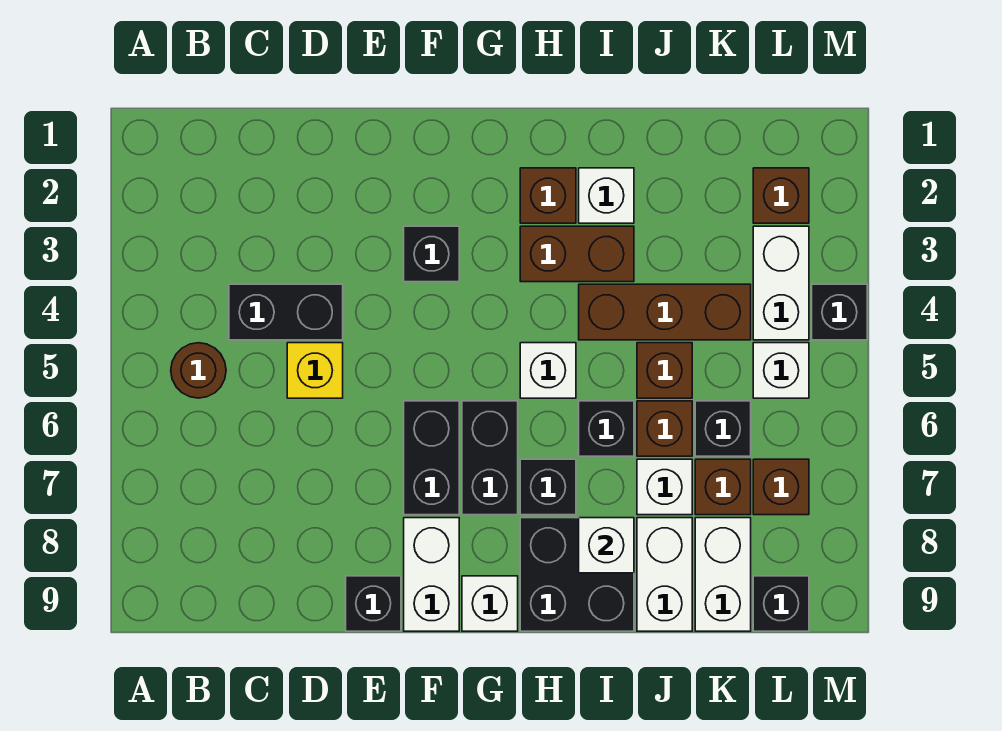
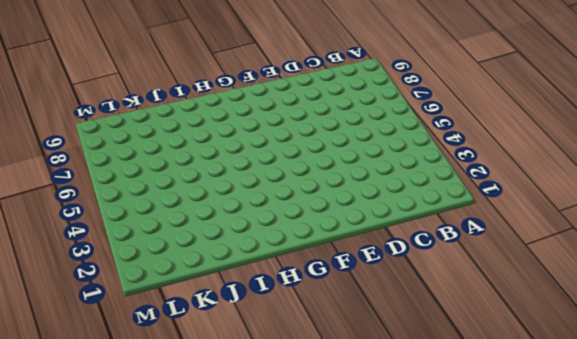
none -> brown 1x1 round brick [171,343,226,398]
none -> black 1x2 brick [229,284,343,340]
none -> yellow 1x1 brick [287,343,343,398]
none -> black 1x1 brick [346,576,401,631]

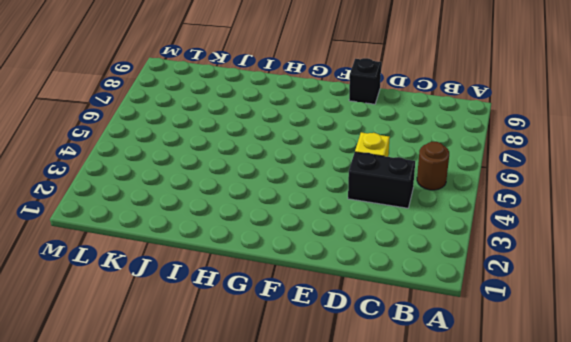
none -> black 1x1 brick [404,226,459,282]
none -> black 1x2 brick [404,401,459,515]
none -> white 1x2 brick [404,518,459,631]
none -> black 1x2 brick [462,401,518,515]

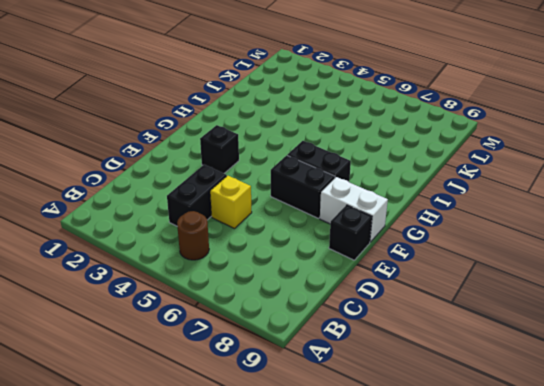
none -> white 1x1 brick [462,576,518,631]
none -> brown 1x1 brick [520,168,576,223]
none -> brown 1x2 brick [520,226,634,282]
none -> white 1x1 brick [520,343,576,398]

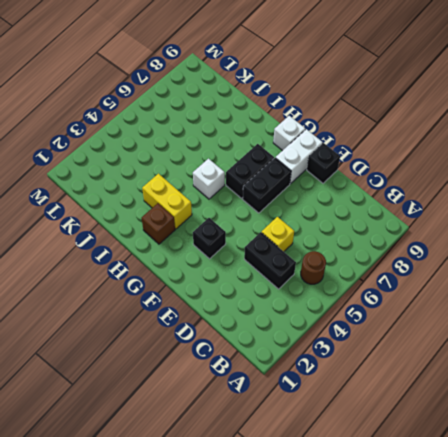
yellow 1x2 brick [142,174,192,229] -> brown 1x2 brick [520,226,634,282]
none -> black 1x1 brick [520,459,576,515]
none -> black 2x2 brick [520,518,634,631]
none -> white 1x1 brick [579,168,634,223]
none -> brown 1x3 brick [579,284,751,340]

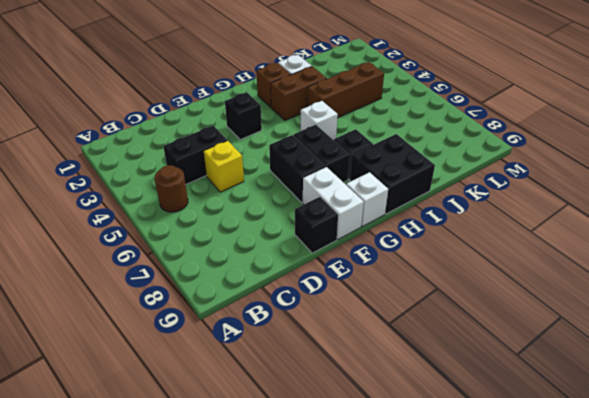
none -> black 1x1 brick [579,401,634,456]
none -> brown 1x1 brick [637,343,692,398]
none -> brown 1x1 brick [637,401,692,456]
none -> white 1x1 brick [637,459,692,515]

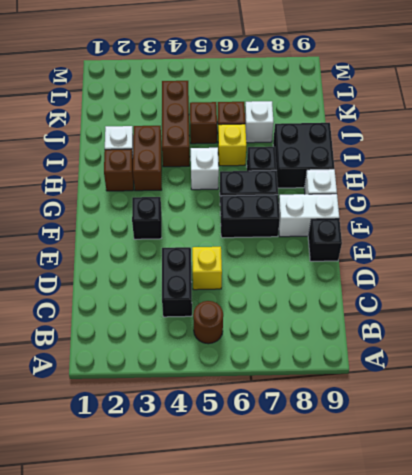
yellow 1x1 brick [218,124,246,166] -> black 1x1 brick [579,401,634,456]
none -> white 1x2 brick [637,518,692,631]
none -> black 1x1 brick [695,401,751,456]
none -> brown 1x1 brick [695,459,751,515]
none -> white 1x2 brick [695,518,751,631]

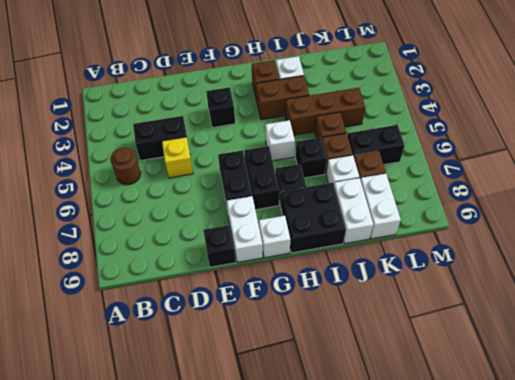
black 1x2 brick [347,125,405,165] -> black 1x1 brick [695,401,751,456]
none -> brown 1x1 brick [753,168,809,223]
none -> white 1x2 brick [753,226,809,340]
none -> white 1x1 brick [753,343,809,398]
none -> brown 1x1 brick [753,459,809,515]

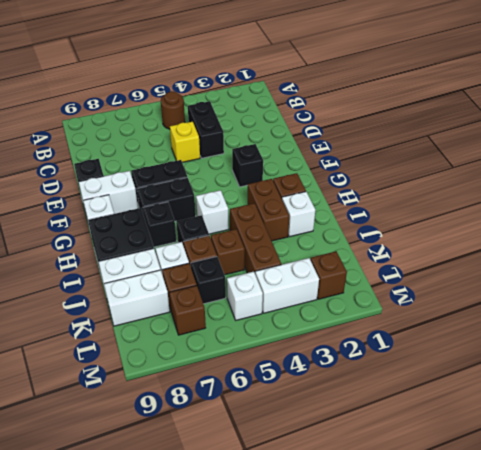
none -> black 1x1 brick [753,576,809,631]
none -> black 1x1 brick [812,284,867,340]
none -> white 1x1 brick [579,518,634,573]

